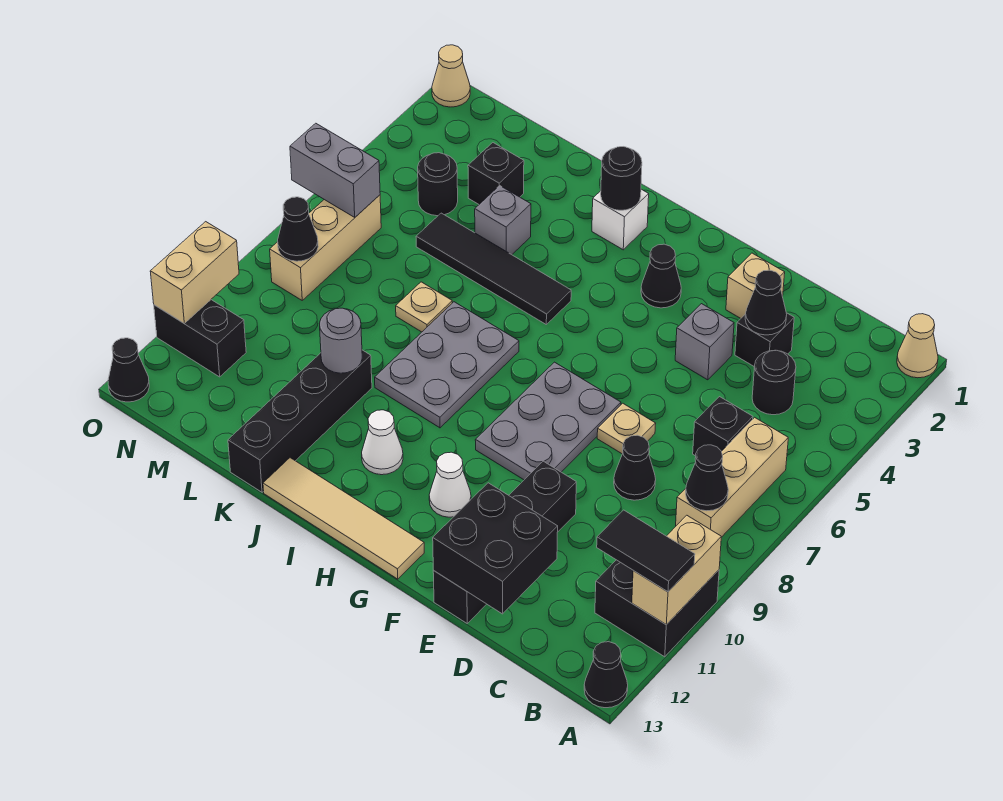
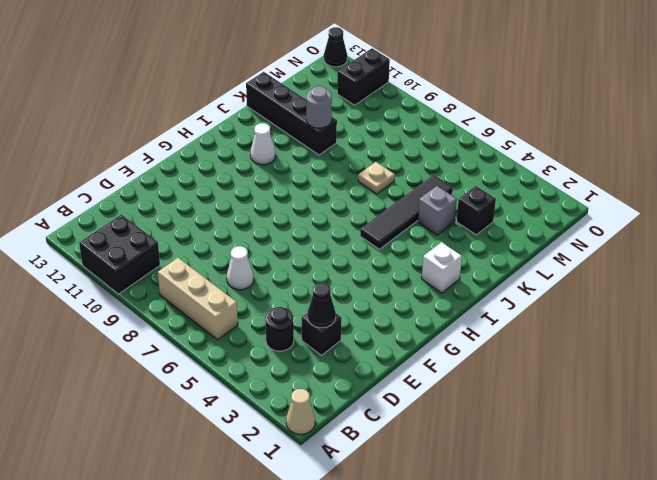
white 1x1 cone [227,246,254,290] -> white 1x1 cone moved to [429,452,471,517]
none -> black 1x1 cone [584,642,628,708]
none -> black 1x1 brick [693,397,753,456]
none -> black 1x1 cone [614,435,656,500]
none -> tan 1x1 brick [726,253,785,318]

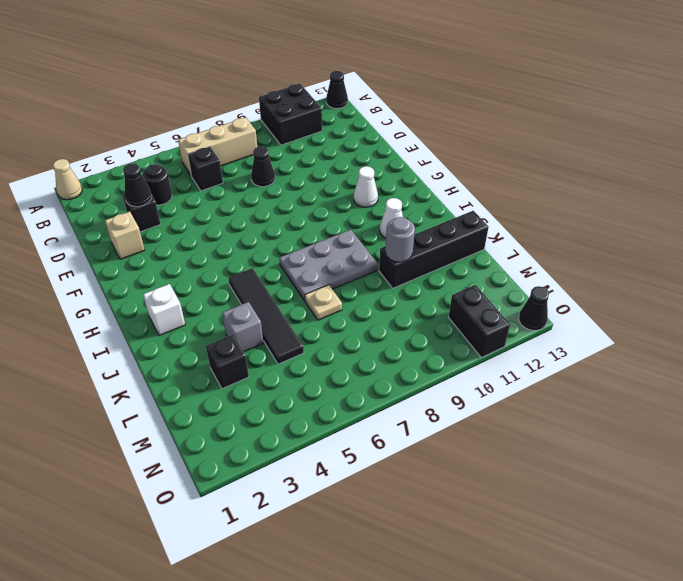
none -> grey 1x1 brick [675,304,734,380]
none -> tan 1x1 plate [597,403,656,454]
none -> black 1x4 brick [433,461,576,623]
none -> grey 2x3 plate [475,362,621,480]

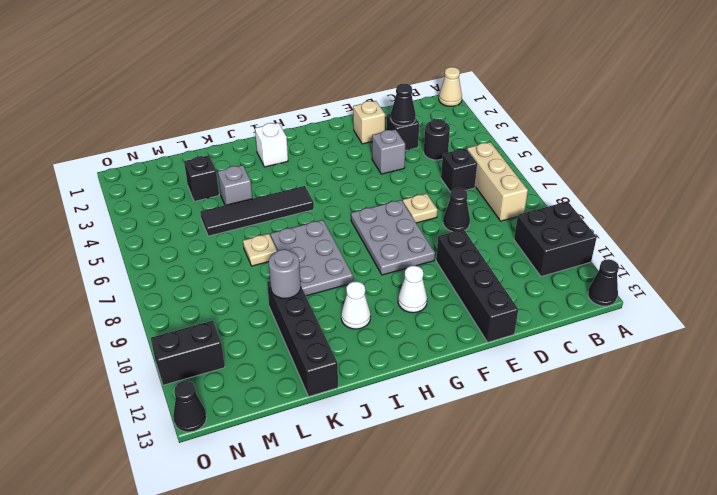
none -> black 1x1 cone [641,244,681,308]
none -> tan 1x4 tile [263,458,424,579]
none -> black 1x1 round brick [418,153,458,216]
none -> tan 1x3 brick [270,195,381,300]

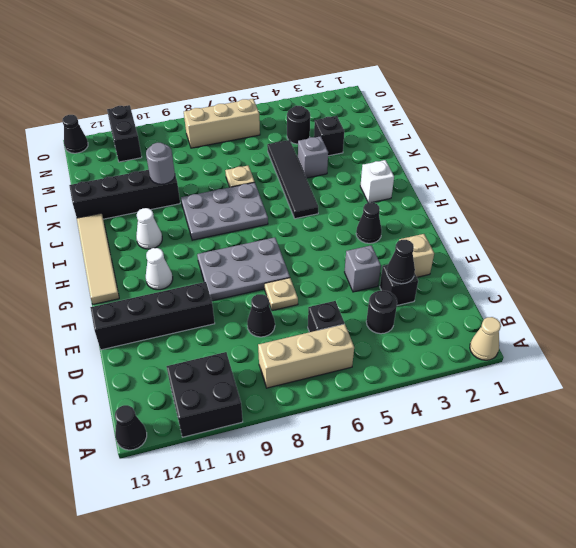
none -> tan 1x1 cone [432,45,470,107]
none -> tan 1x2 brick [632,515,721,625]
none -> black 1x1 cone [686,445,728,511]
none -> black 2x2 brick [433,483,558,614]

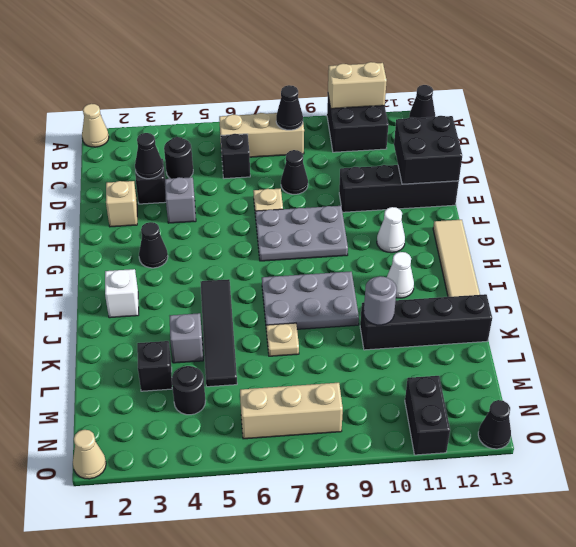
none -> black 1x1 round brick [601,147,642,210]
none -> grey 1x2 brick [290,123,380,217]
none -> black 1x1 cone [278,197,318,261]
none -> tan 1x2 brick [150,222,239,323]

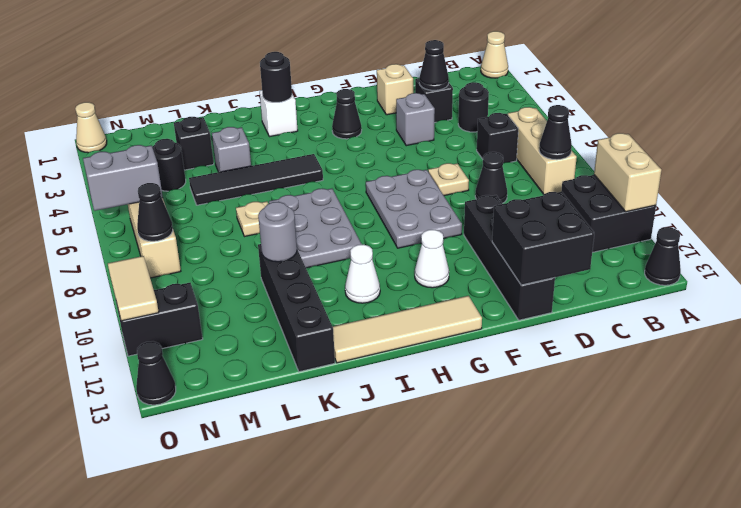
tan 1x2 tile [108,256,159,321] -> tan 1x2 brick [150,222,239,323]
none -> black 1x2 tile [597,510,695,592]

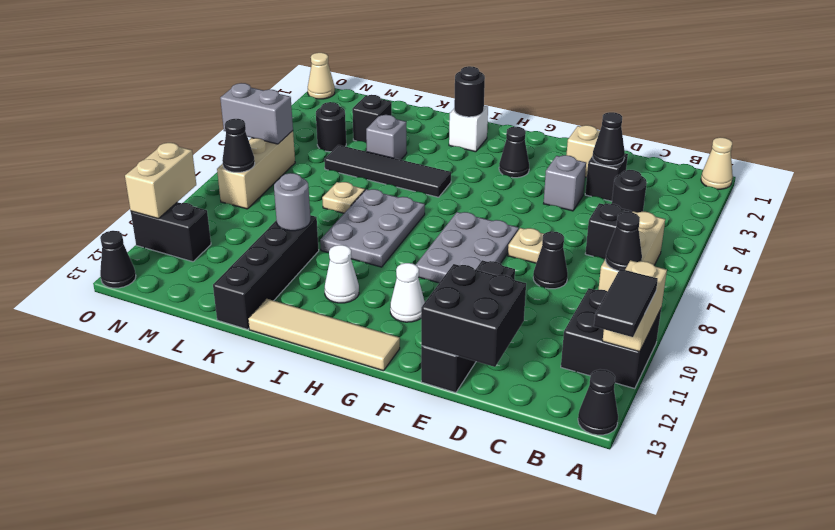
black 1x2 tile [594,269,658,337] -> black 1x2 tile turned to [597,510,695,592]

